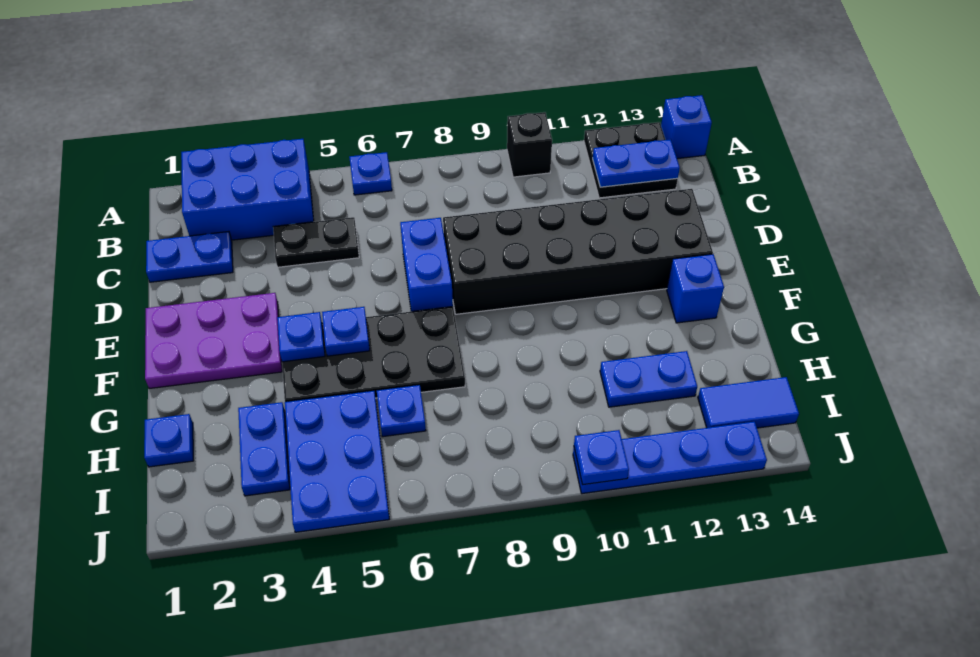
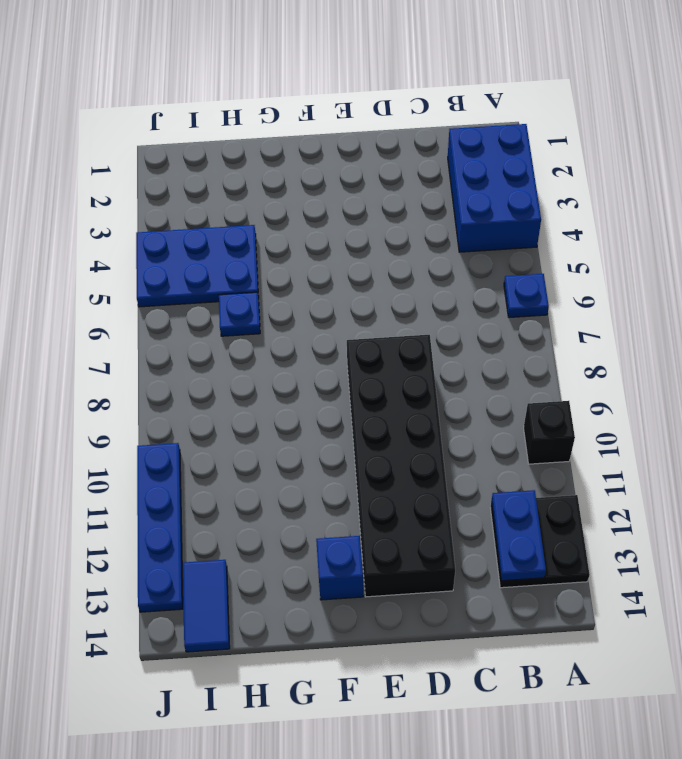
none -> blue 1x1 brick [661,95,712,159]
none -> blue 1x2 plate [146,232,233,282]
none -> black 1x2 plate [273,217,359,267]

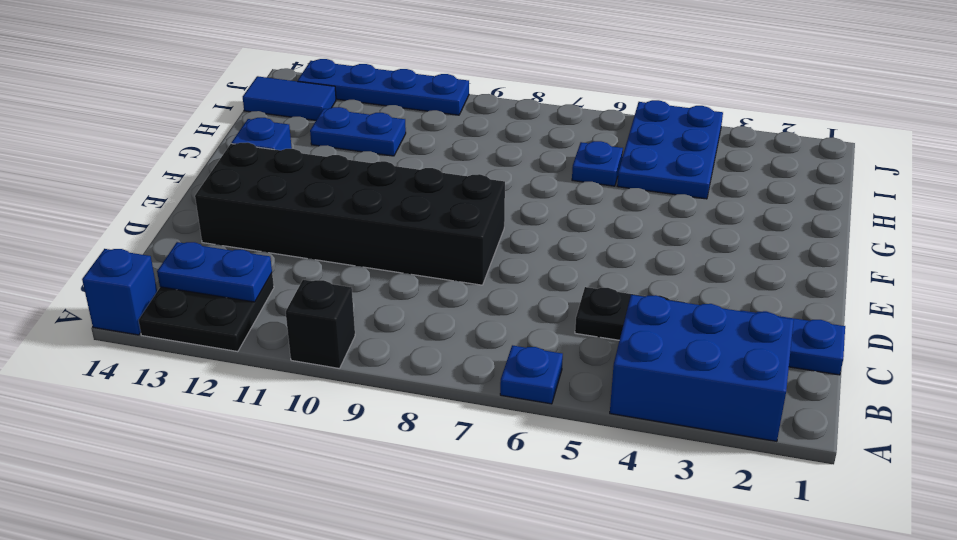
none -> blue 1x2 brick [400,218,453,311]
none -> purple 2x3 plate [145,293,282,389]
none -> black 2x4 plate [282,307,465,402]

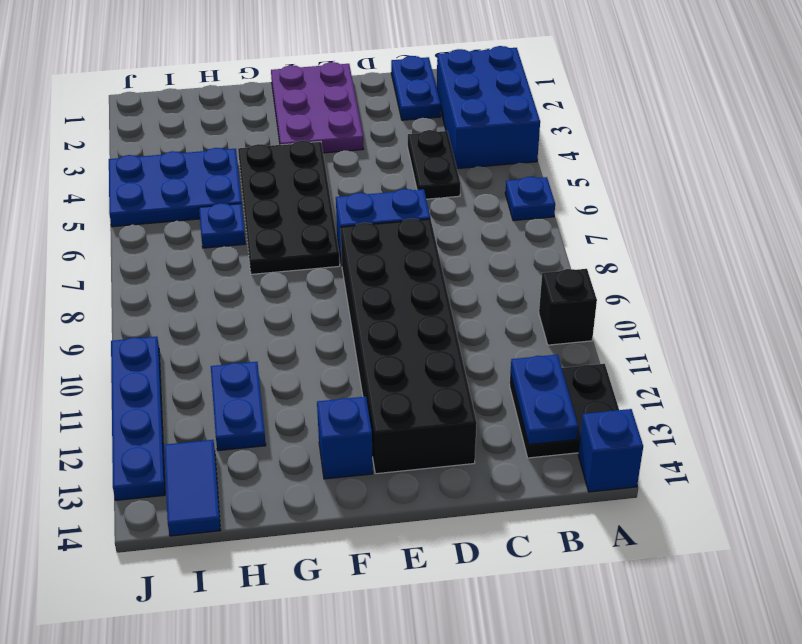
none -> blue 1x1 plate [144,414,193,467]
none -> blue 1x2 plate [238,402,290,496]
none -> blue 1x1 plate [277,312,325,362]

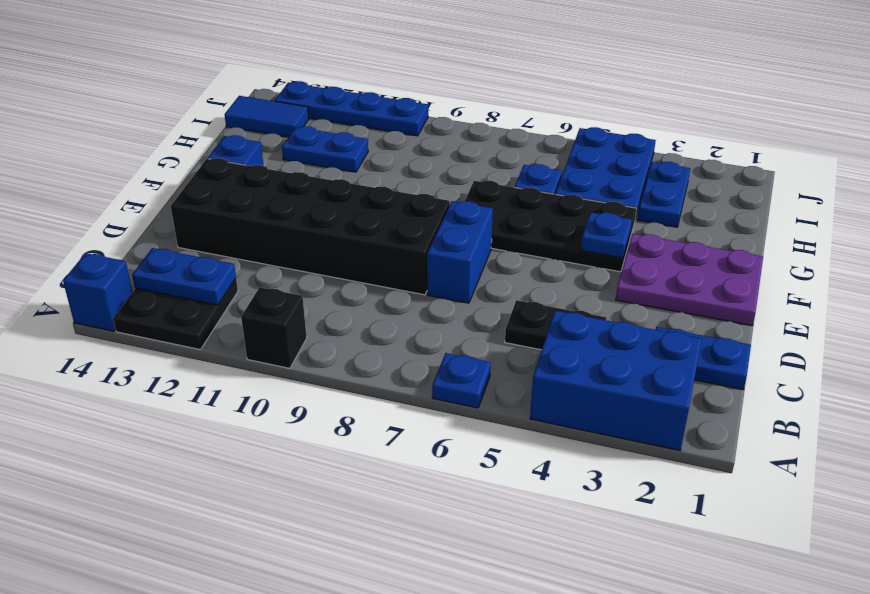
none -> blue 1x1 plate [144,414,193,467]
none -> blue 1x1 plate [322,307,370,356]
none -> blue 1x1 plate [574,430,629,485]

